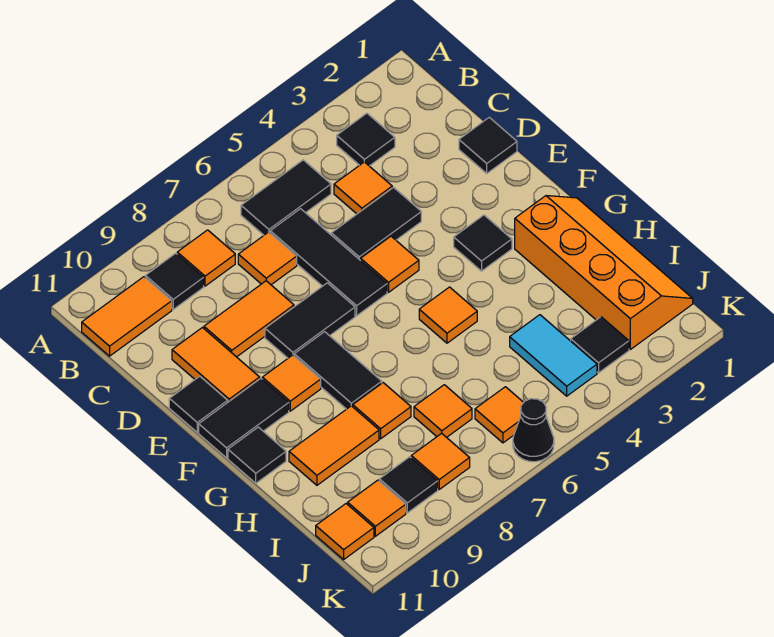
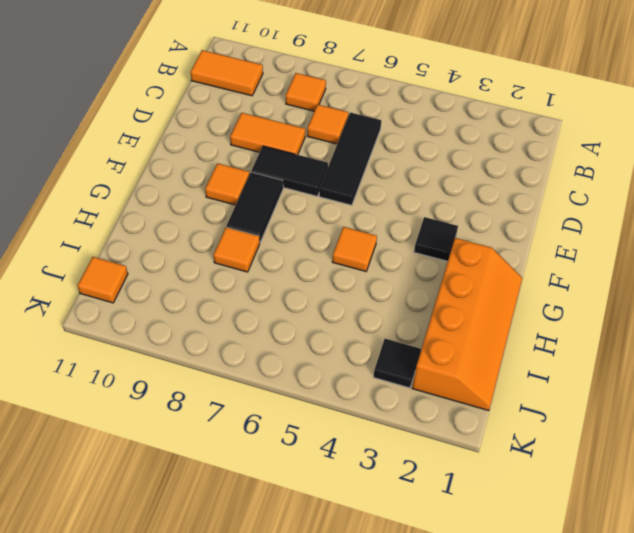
none -> black 1x1 tile [337,113,395,166]
none -> black 1x2 tile [241,160,331,235]
none -> black 1x1 tile [145,253,204,309]
none -> orange 1x1 tile [334,162,392,214]

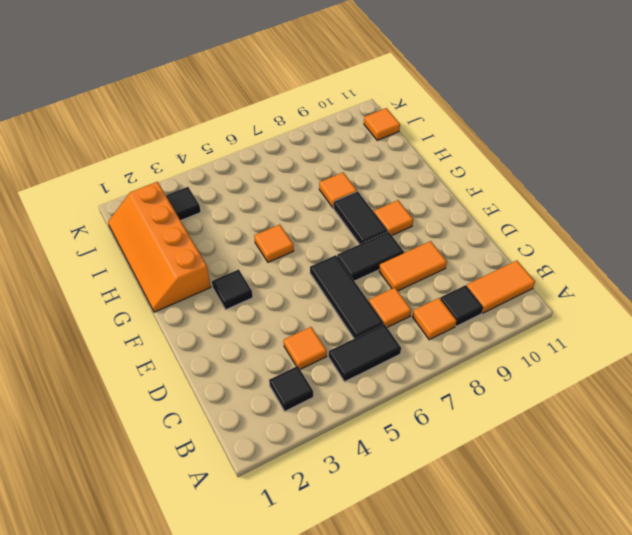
none -> black 1x1 tile [459,117,517,173]
none -> black 1x2 tile [331,187,421,261]
none -> orange 1x2 tile [172,328,260,402]
none -> orange 1x1 tile [361,236,419,292]

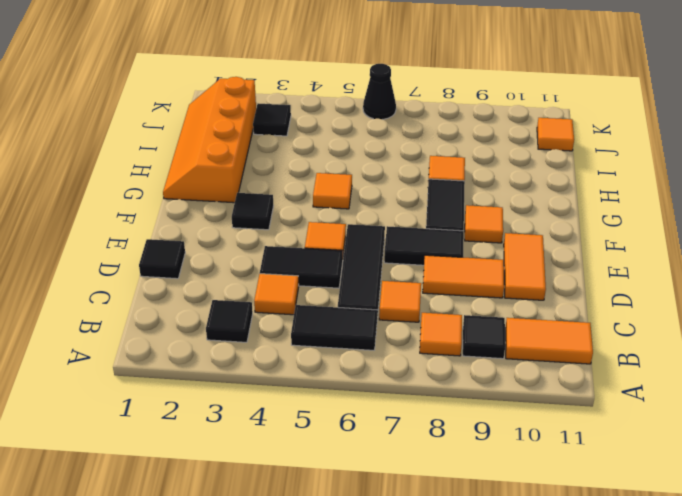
none -> black 1x1 tile [169,376,228,432]
none -> black 1x2 tile [199,379,289,458]
none -> black 1x1 tile [228,427,286,483]
none -> orange 1x2 tile [289,406,379,485]

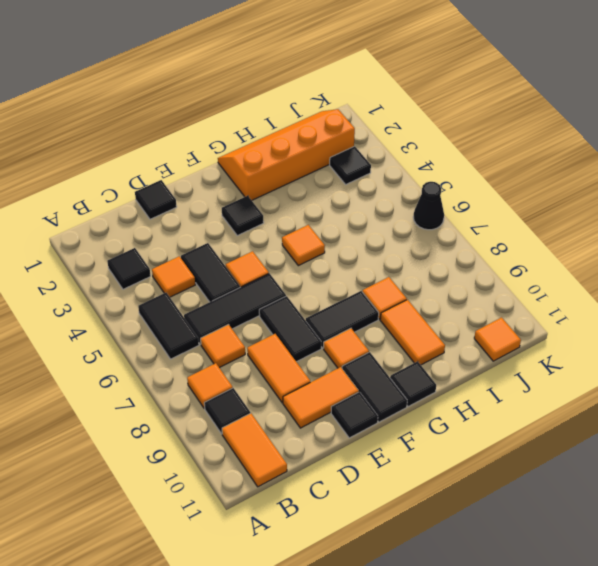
none -> cyan 1x2 tile [510,315,597,396]
none -> orange 1x1 tile [414,385,472,437]
none -> orange 1x1 tile [475,387,524,443]
none -> orange 1x1 tile [411,433,470,489]

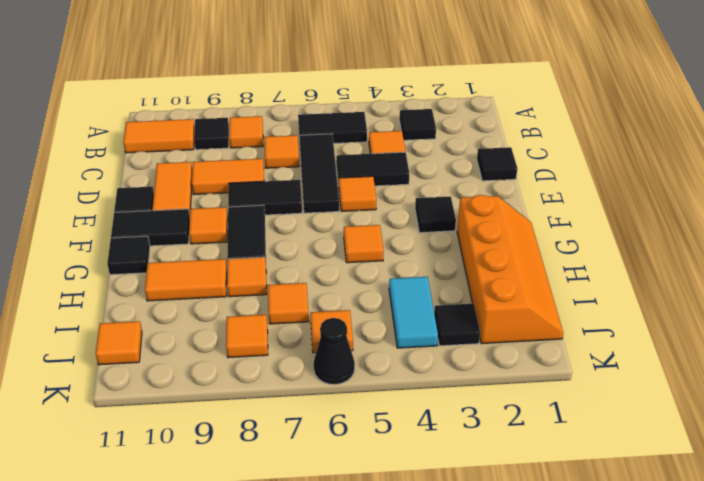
none -> black 1x1 tile [379,457,438,513]
none -> orange 1x1 tile [348,480,406,536]

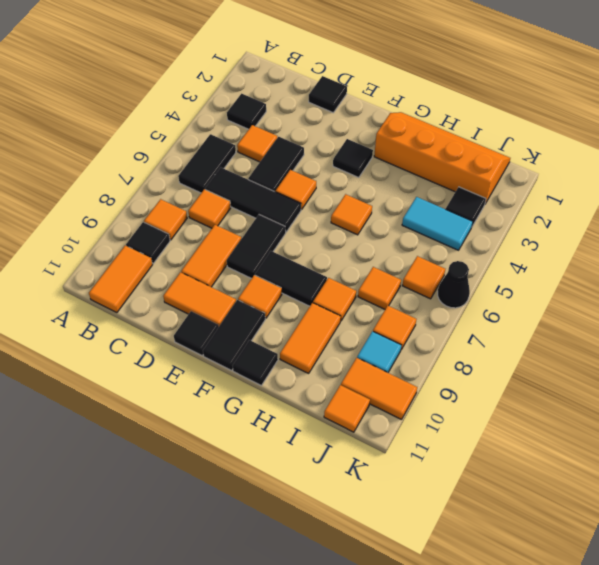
cyan 1x1 tile [357,331,401,373] -> black 1x1 tile [379,457,438,513]
orange 1x2 tile [341,358,417,420] -> orange 1x1 tile [348,480,406,536]

